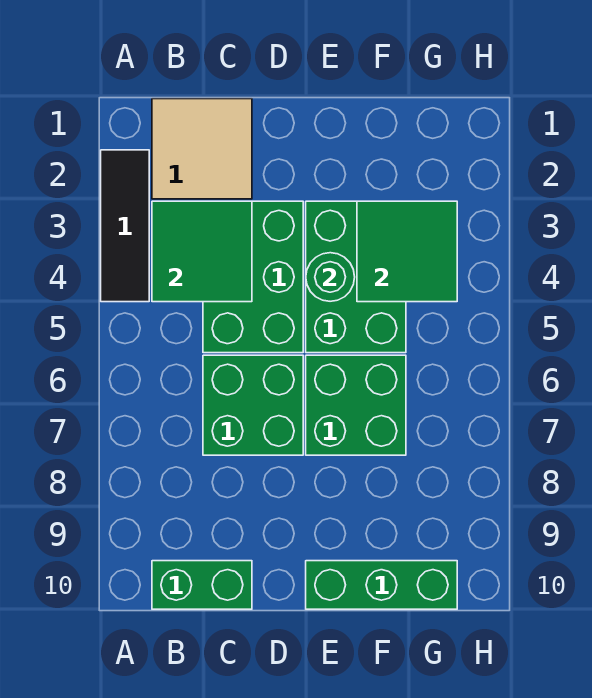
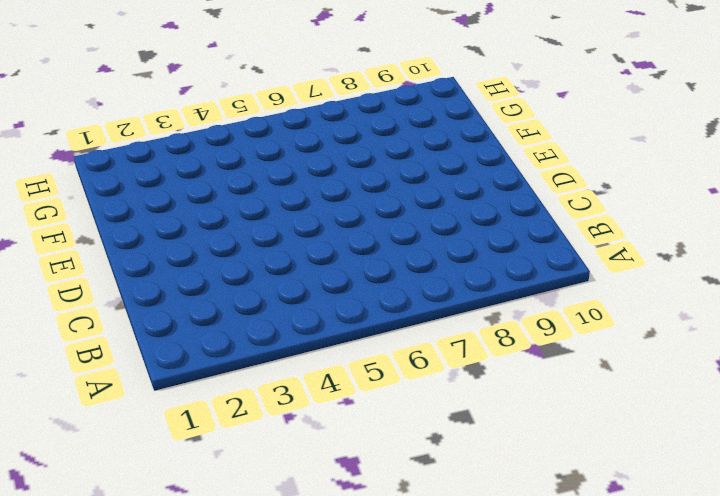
none -> black 1x3 tile [101,150,149,302]
none -> tan 2x2 tile [152,99,252,199]

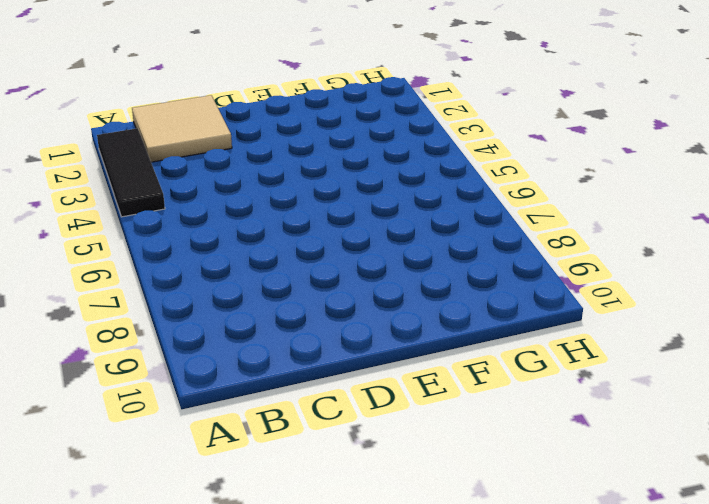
none -> green 1x2 brick [152,561,252,609]
none -> green 2x3 brick [203,201,303,353]

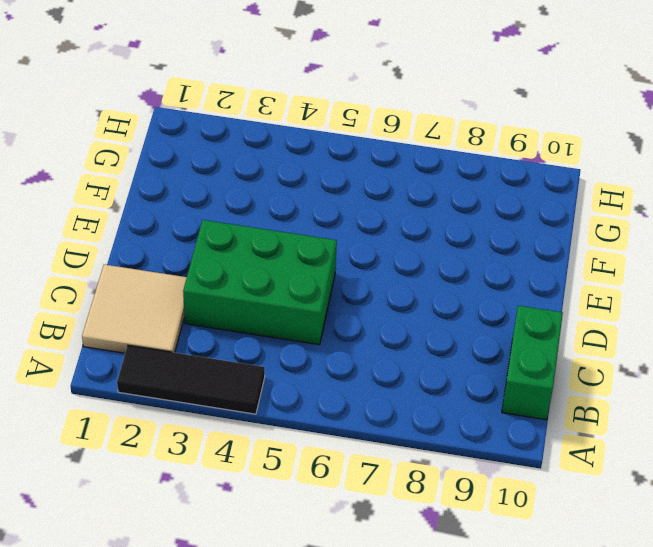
none -> green 2x2 brick [203,355,303,455]
none -> green 2x3 brick [306,201,406,353]

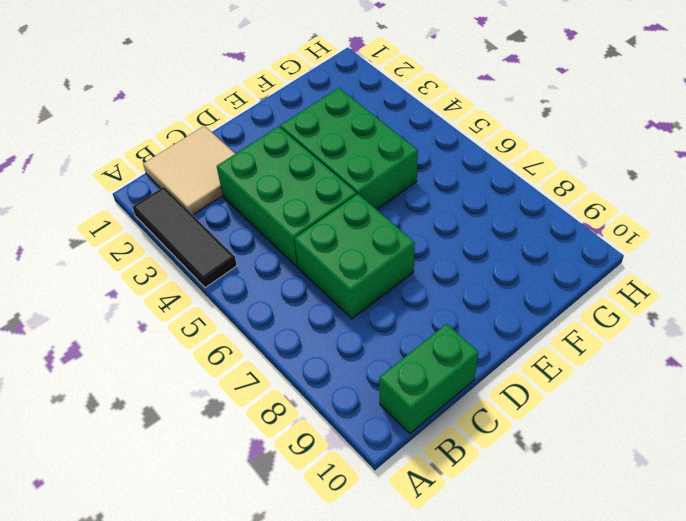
none -> green 2x2 brick [306,355,406,455]
none -> green 1x3 brick [306,561,457,609]

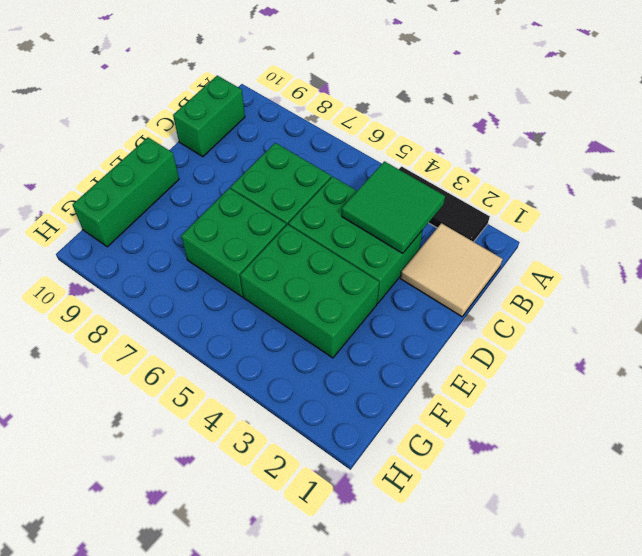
none -> green 1x1 round brick [306,253,355,301]
none -> green 2x2 tile [357,201,457,302]

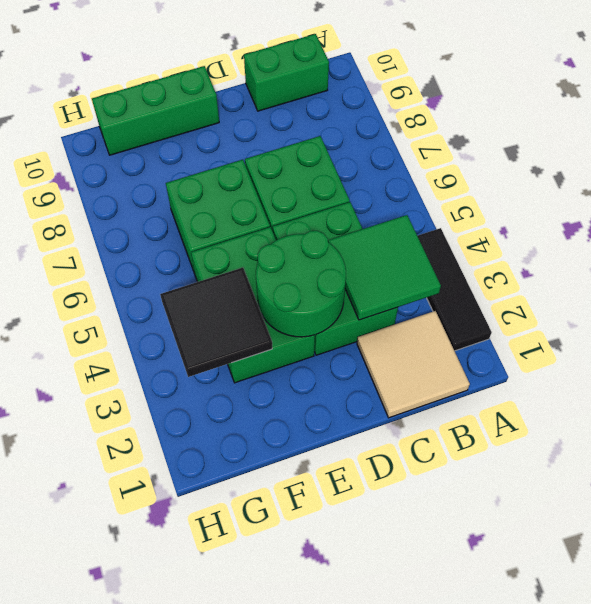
green 2x2 round brick [256,231,346,337] -> green 1x1 round brick [306,253,355,301]
black 2x2 tile [160,268,272,377] -> green 2x2 tile [357,201,457,302]

